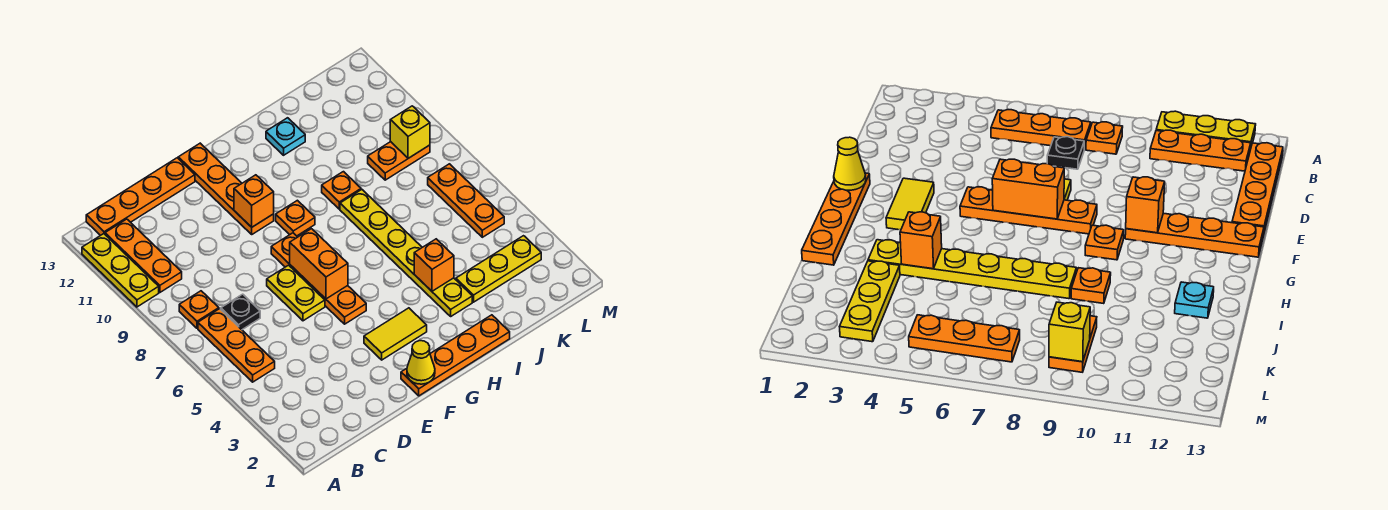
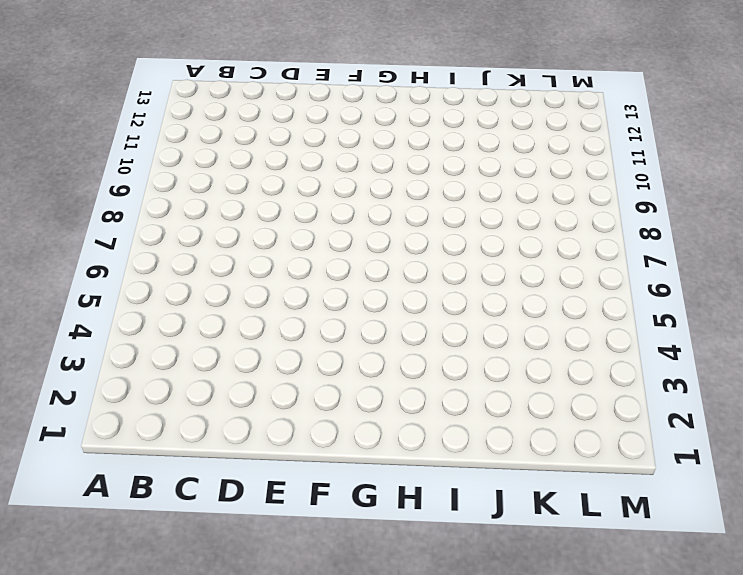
none -> yellow 1x3 plate [82,234,159,307]
none -> orange 1x3 plate [198,309,275,382]
none -> orange 1x1 plate [179,291,219,328]

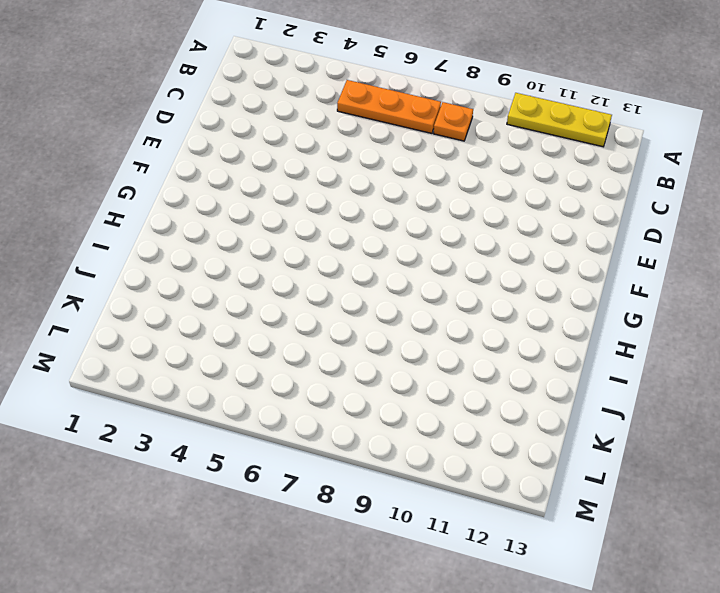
none -> orange 1x3 plate [105,219,182,292]
none -> orange 1x4 plate [86,158,195,235]
none -> black 1x1 plate [221,294,260,330]

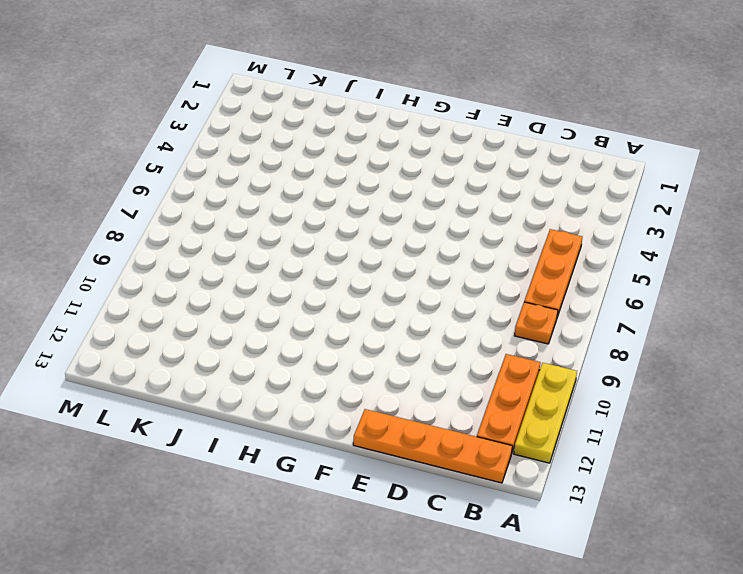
none -> black 1x1 plate [221,294,260,330]
none -> yellow 1x2 plate [267,265,325,321]
none -> orange 1x4 plate [401,315,510,396]

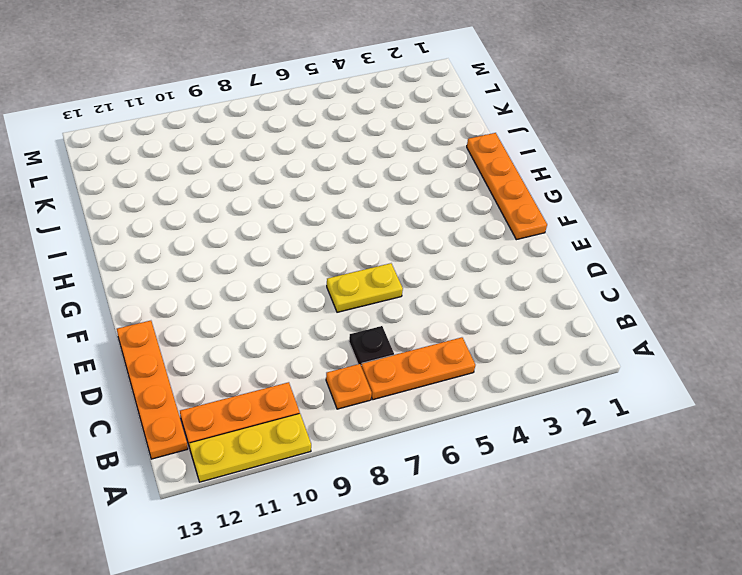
none -> yellow 1x2 tile [364,308,427,360]
none -> orange 1x4 plate [271,233,366,324]
none -> orange 1x4 plate [178,143,274,234]

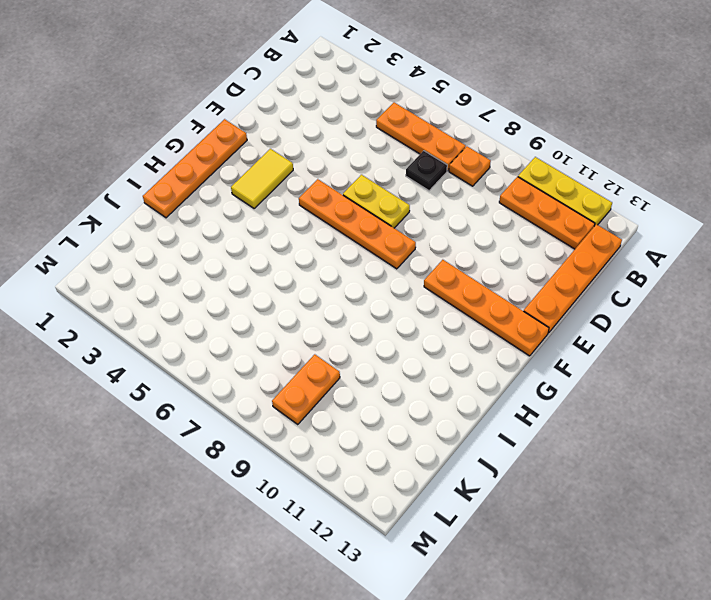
none -> orange 1x1 plate [276,200,315,236]
none -> yellow 1x6 plate [340,190,472,316]
none -> orange 1x1 plate [322,172,361,209]

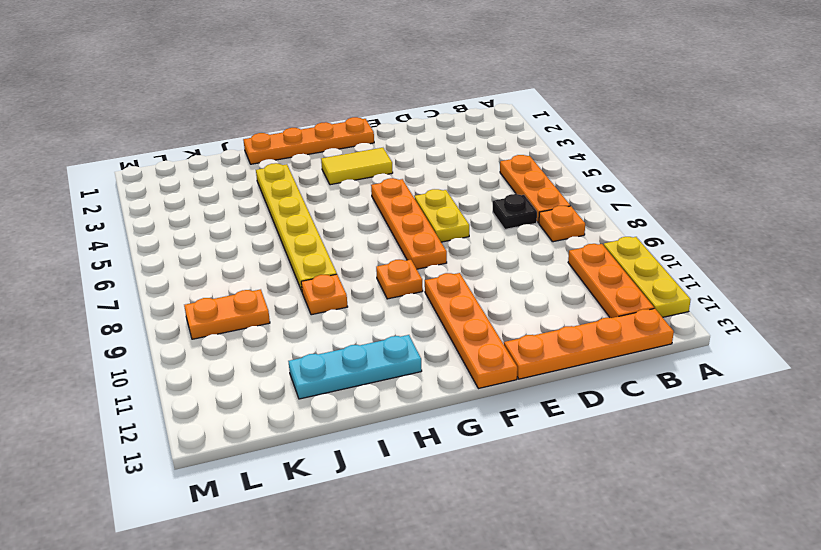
cyan 1x3 plate [288,335,422,399] -> cyan 1x1 plate [266,118,305,155]
none -> yellow 1x3 plate [456,236,541,302]
none -> orange 1x3 plate [428,164,504,237]
none -> yellow 1x1 cone [407,341,435,384]

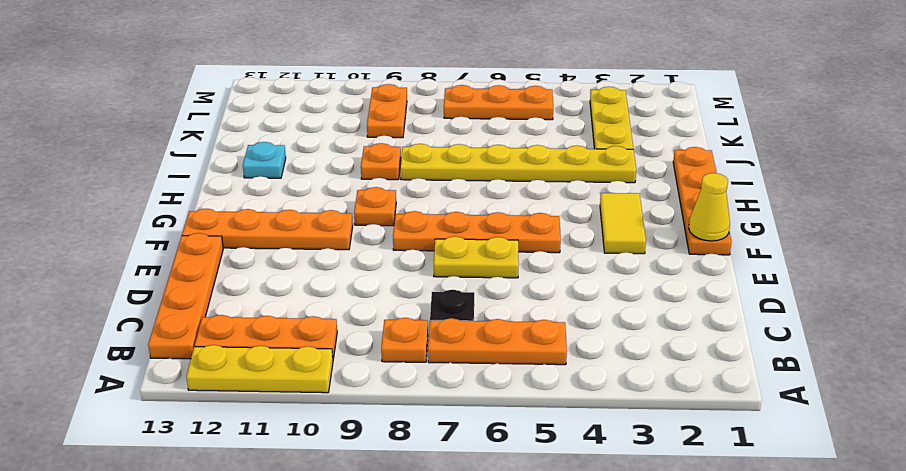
none -> orange 1x2 brick [290,229,348,299]
none -> orange 1x1 brick [234,175,274,227]
none -> orange 1x1 brick [414,239,454,291]

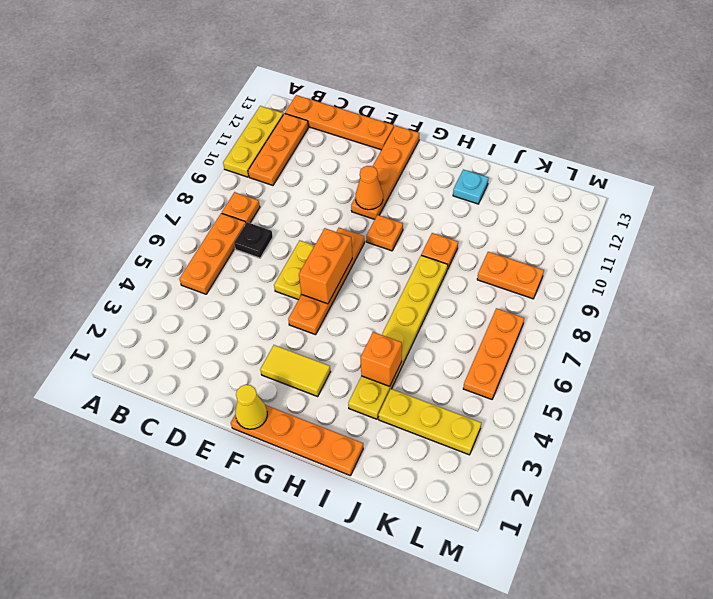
orange 1x1 cone [356,166,383,210] -> orange 1x1 brick [234,175,274,227]
none -> yellow 1x1 brick [390,106,430,158]

